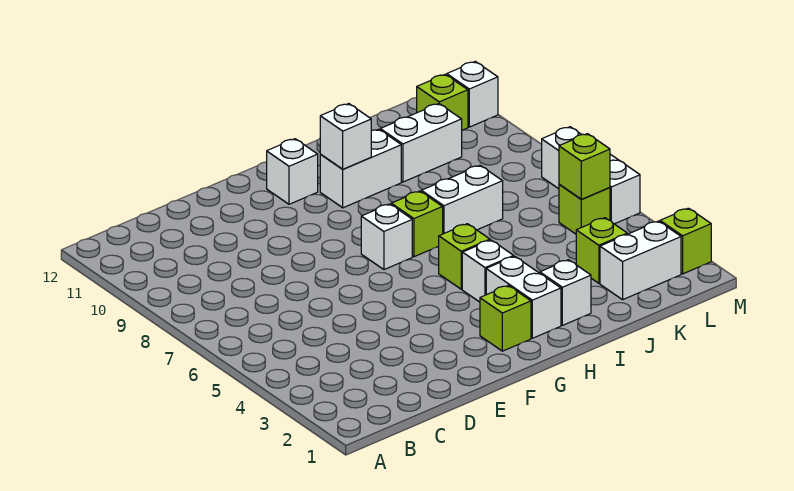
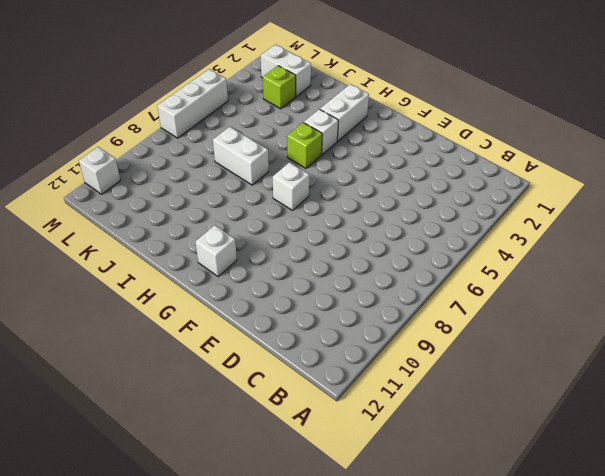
none -> lime 1x1 brick [480,285,531,351]
none -> lime 1x1 brick [391,191,443,257]
none -> white 1x2 brick [320,129,401,208]

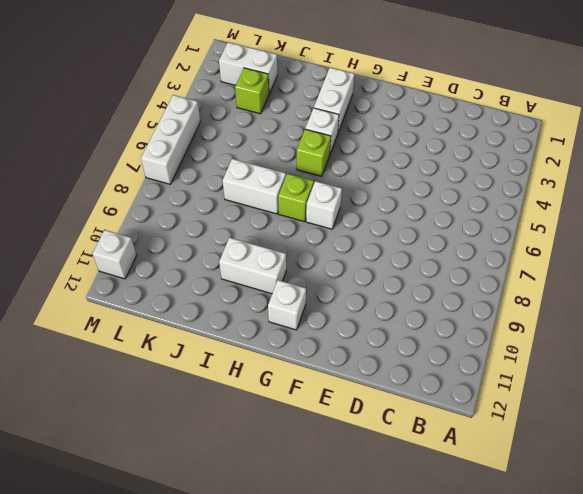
none -> lime 1x1 brick [480,285,531,351]
none -> white 1x1 brick [540,260,591,325]
none -> white 1x2 brick [380,104,462,182]

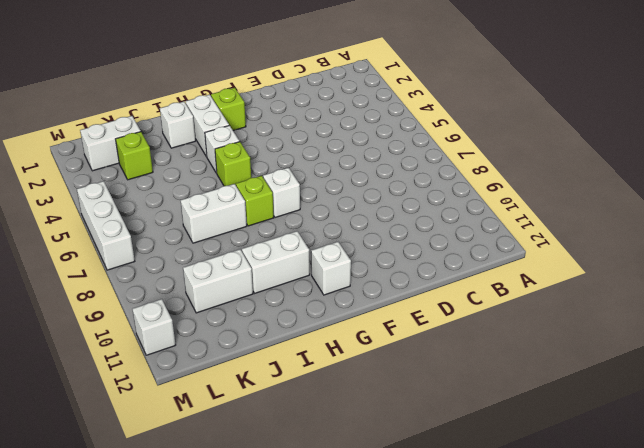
none -> lime 1x1 brick [559,184,610,234]
none -> lime 1x1 brick [417,74,468,130]
none -> lime 1x1 brick [660,208,711,274]

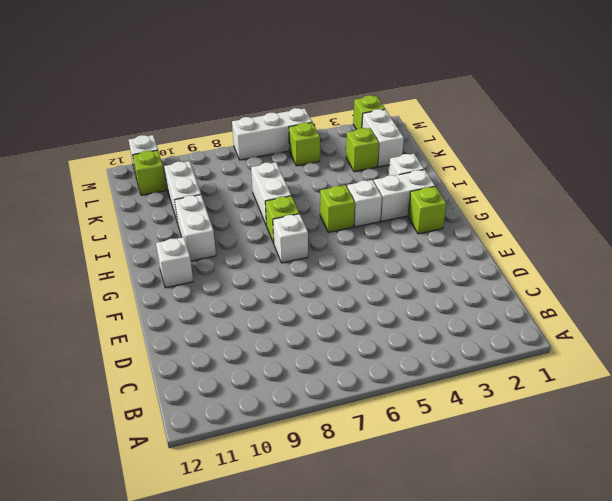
none -> white 1x1 brick [320,104,371,169]
none -> lime 1x1 brick [559,134,610,199]

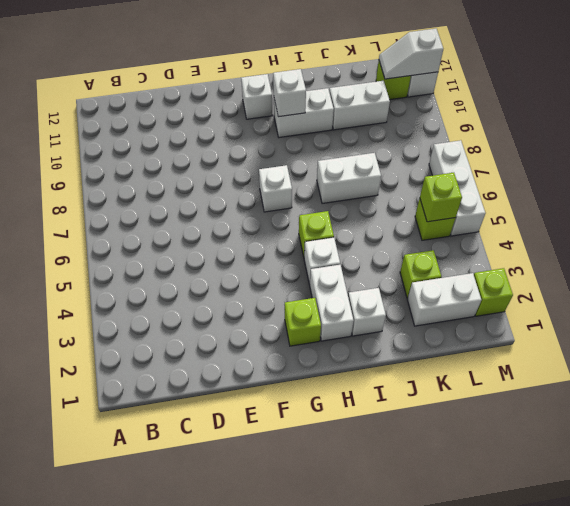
white 1x2 slope [379,29,443,79] -> none
none -> lime 1x1 brick [391,191,443,257]

